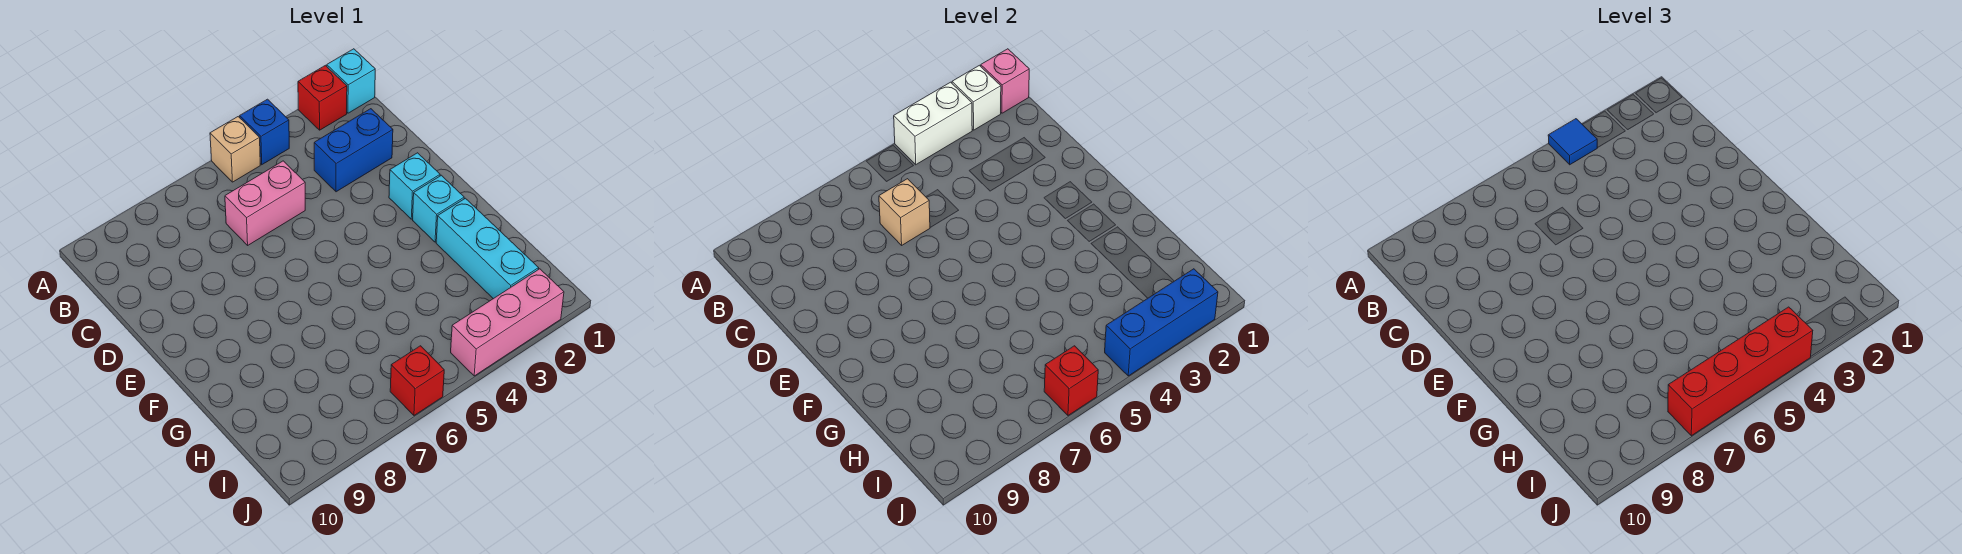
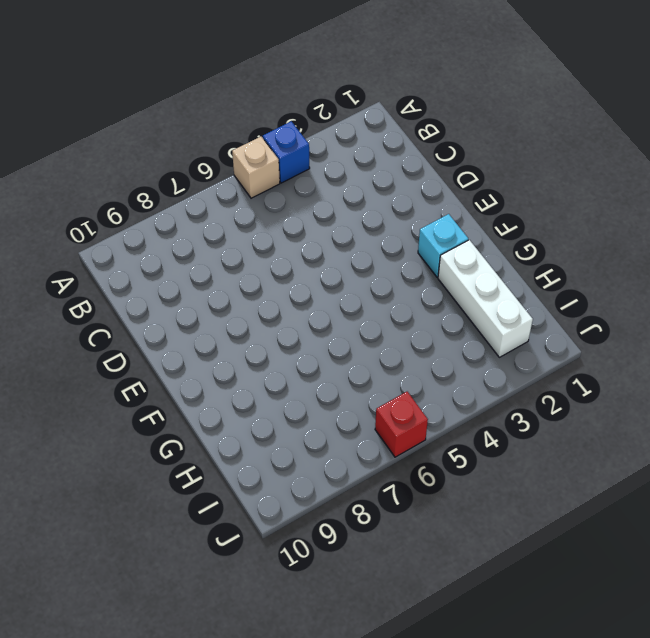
white 1x3 brick [438,240,533,357] -> cyan 1x3 brick [436,198,539,299]
none -> cyan 1x1 brick [327,49,375,113]
none -> red 1x1 brick [298,65,347,130]
none -> blue 1x2 brick [314,109,393,192]

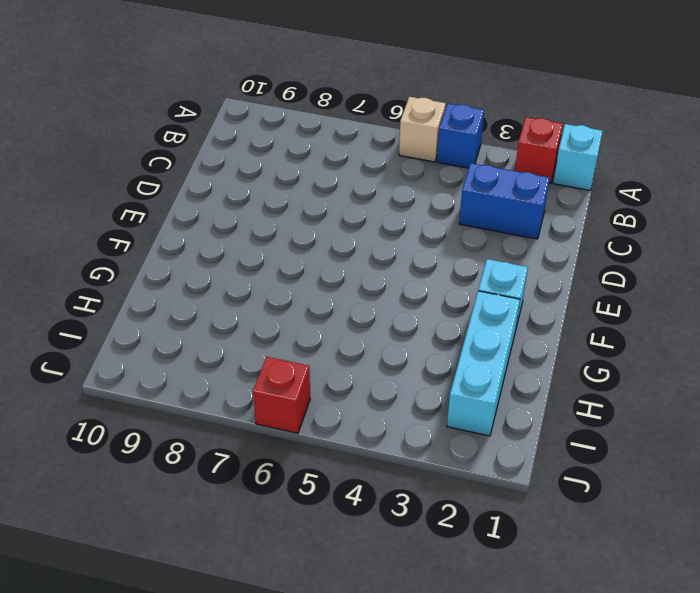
none -> pink 1x2 brick [225,161,305,245]
none -> cyan 1x1 brick [389,153,440,219]
none -> pink 1x3 brick [451,269,564,376]

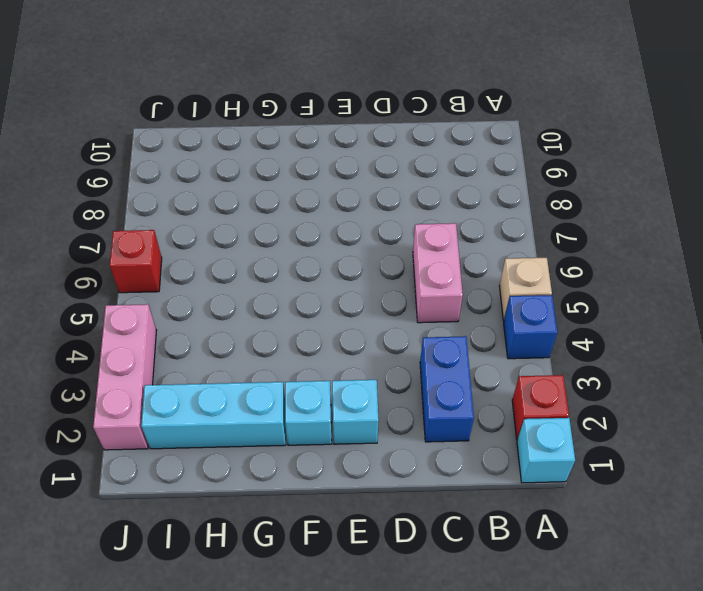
none -> pink 1x1 brick [981,49,1029,113]
none -> white 1x1 brick [952,65,1001,130]
none -> white 1x2 brick [894,82,972,165]

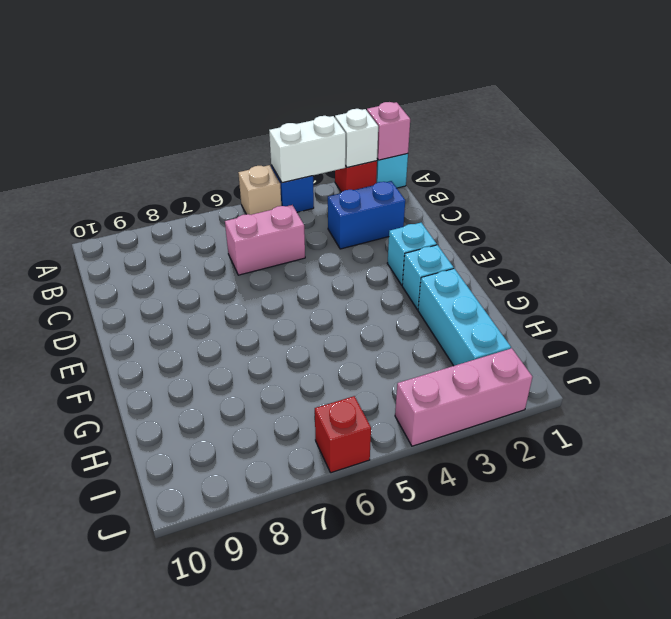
none -> tan 1x1 brick [879,179,930,245]
none -> blue 1x3 brick [1105,269,1218,376]
none -> red 1x1 brick [1044,346,1098,415]

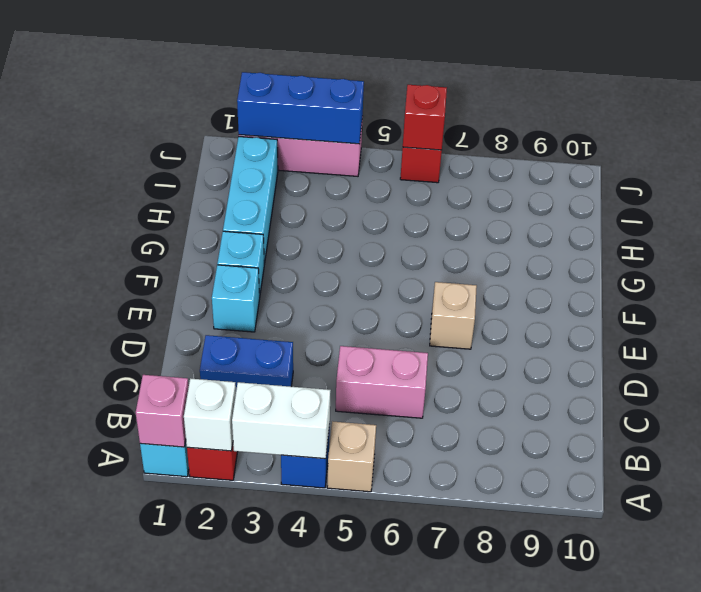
tan 1x1 brick [430,282,477,349] -> tan 1x1 brick moved to [879,179,930,245]
none -> blue 1x1 tile [1548,119,1597,165]
none -> red 1x4 brick [1668,307,1813,436]

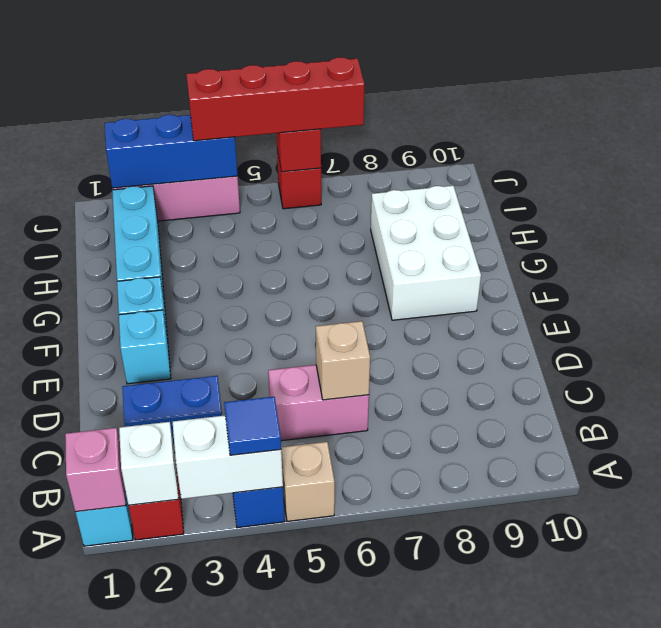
white 2x3 brick [371,186,481,320] -> none

